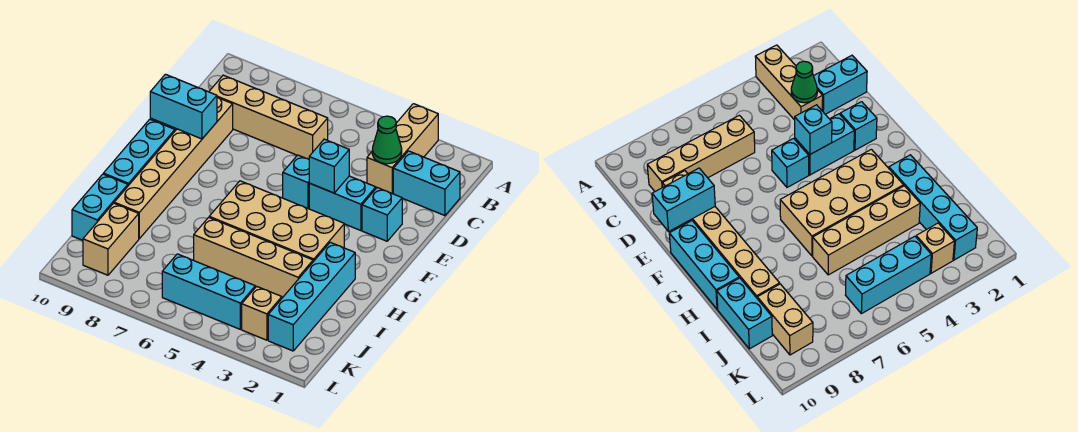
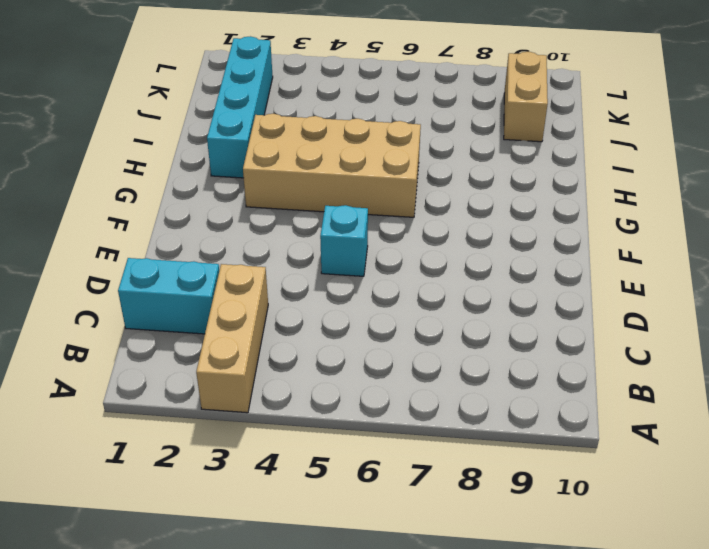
none -> tan 1x4 brick [209,75,328,159]
none -> tan 1x6 brick [114,97,233,239]
none -> cyan 1x1 brick [362,188,402,241]

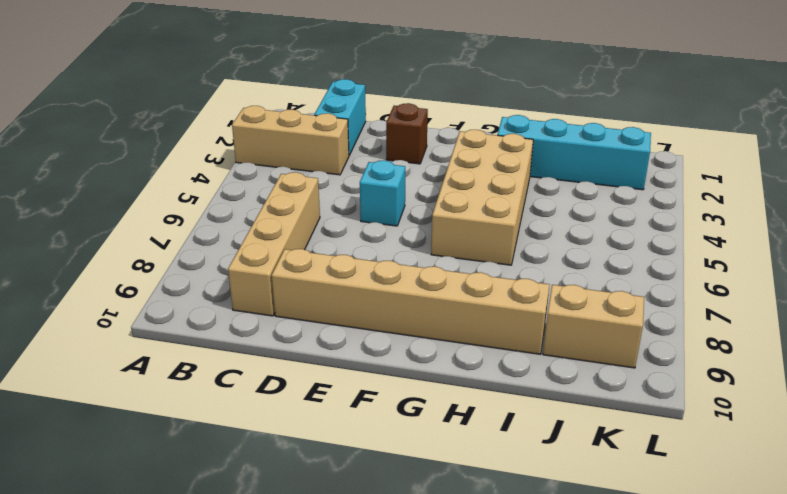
brown 1x1 brick [386,103,428,164] -> cyan 1x1 brick [362,188,402,241]
none -> cyan 1x2 brick [309,176,376,231]
none -> cyan 1x3 brick [103,119,175,186]
none -> tan 1x4 brick [194,217,313,297]

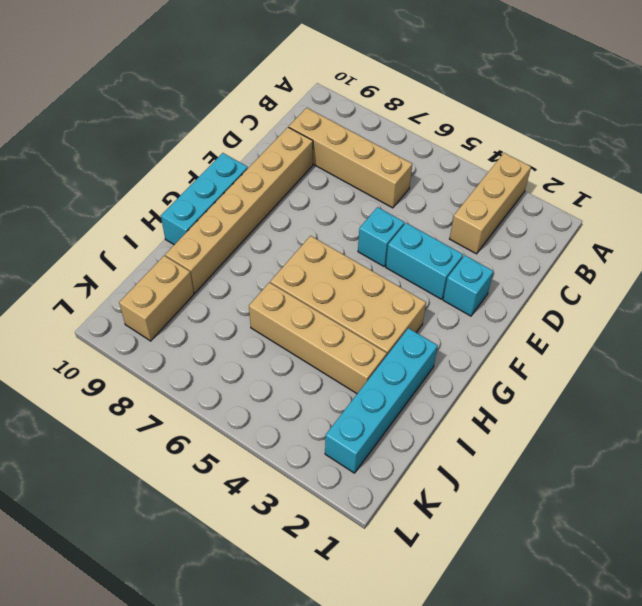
none -> cyan 1x2 brick [393,151,460,216]
none -> cyan 1x2 brick [72,174,128,240]
none -> tan 1x1 brick [242,286,282,340]

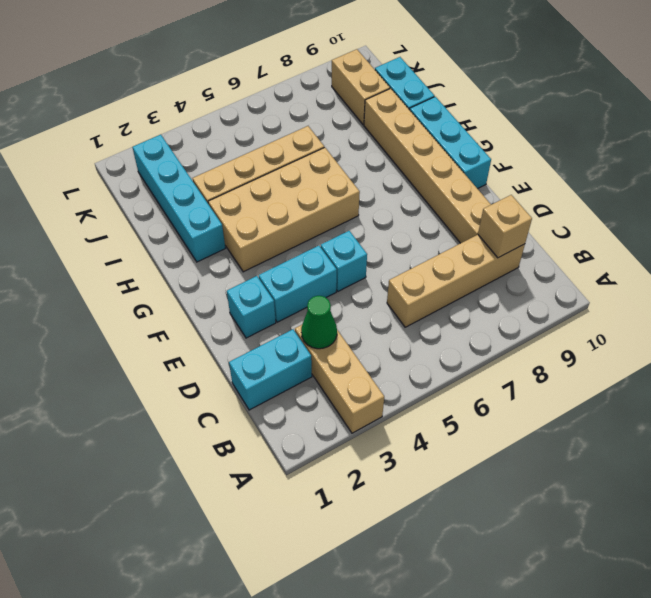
tan 1x1 brick [478,195,532,258] -> tan 1x1 brick moved to [242,286,282,340]
none -> cyan 1x3 brick [162,254,255,329]
none -> cyan 1x1 brick [309,139,349,193]
none -> cyan 1x2 brick [150,74,217,139]

